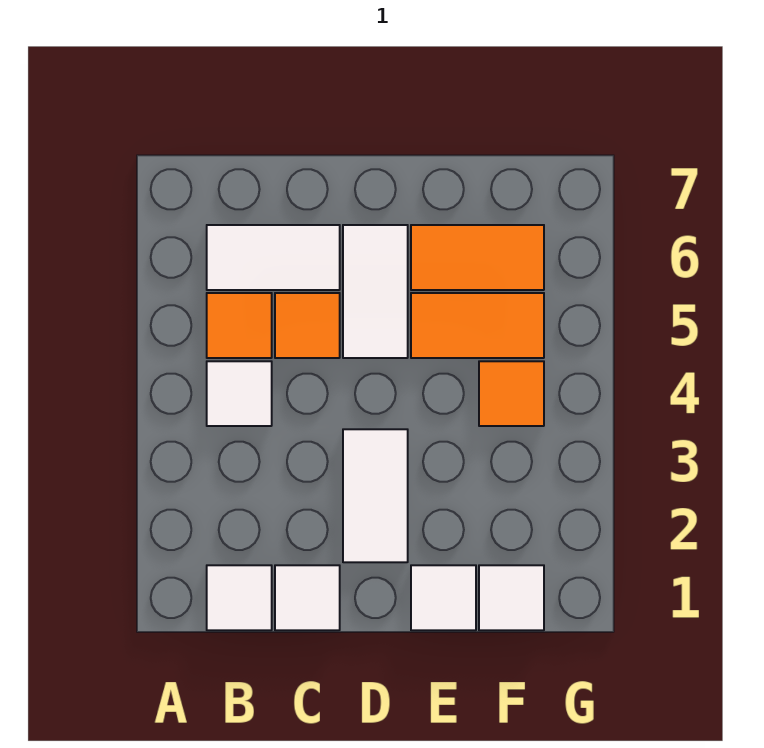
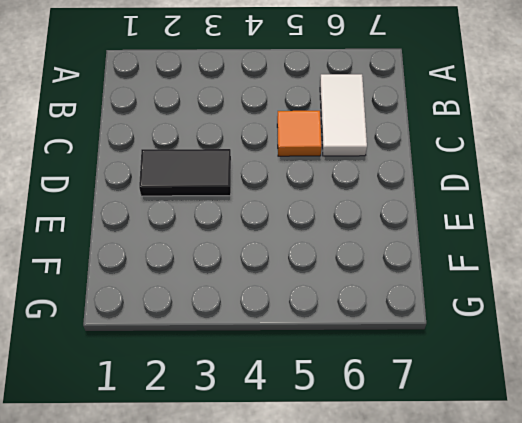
black 1x2 tile [139,149,231,196] -> white 1x2 tile [343,429,408,562]
none -> white 1x1 tile [207,565,272,630]
none -> white 1x1 tile [207,361,272,426]
none -> orange 1x1 tile [207,293,272,358]

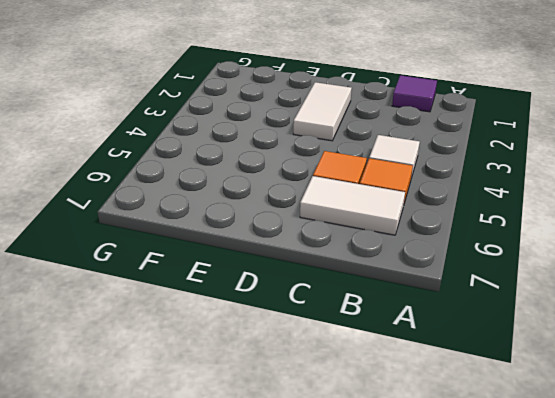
purple 1x1 tile [392,75,437,112] -> white 1x1 tile [207,565,272,630]
none -> white 1x1 tile [275,565,340,630]
none -> white 1x2 tile [343,225,408,358]
none -> white 1x1 tile [411,565,476,630]

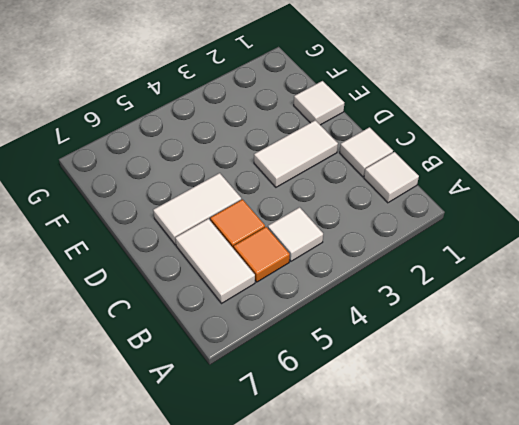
none -> orange 1x2 tile [411,293,544,358]
none -> orange 1x2 tile [411,225,544,290]
none -> white 1x1 tile [479,565,544,630]

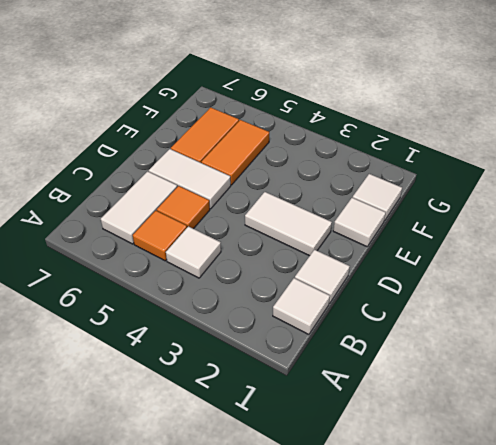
none -> orange 1x1 tile [479,361,544,426]

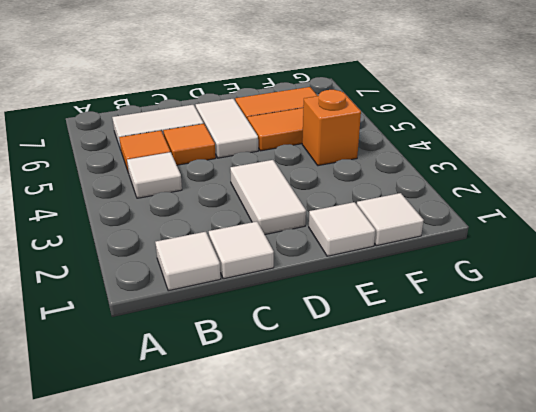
orange 1x1 brick [302,90,361,166] -> orange 1x1 tile [479,361,544,426]

